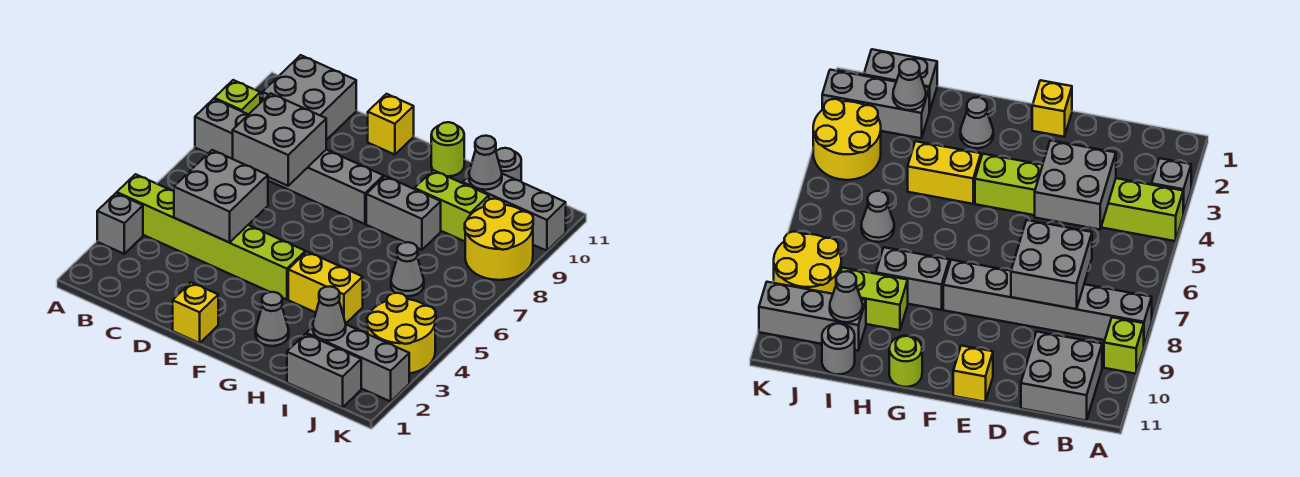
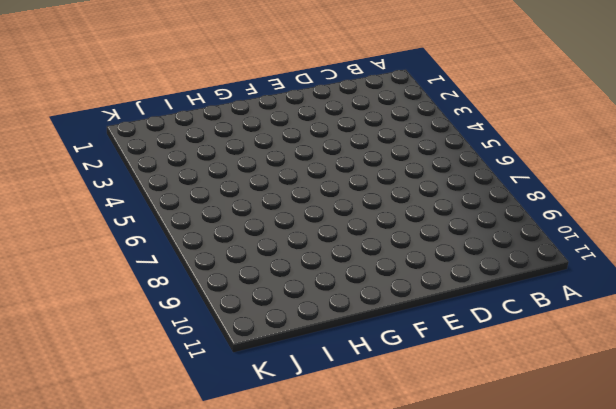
none -> grey 1x1 brick [97,193,143,254]
none -> lime 1x6 brick [117,174,305,299]
none -> grey 1x6 brick [195,99,384,224]

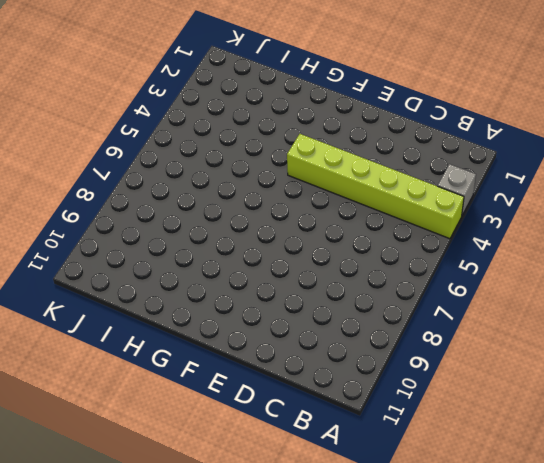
none -> grey 1x6 brick [195,99,384,224]
none -> lime 1x1 brick [214,80,260,115]
none -> grey 2x2 brick [263,55,356,140]

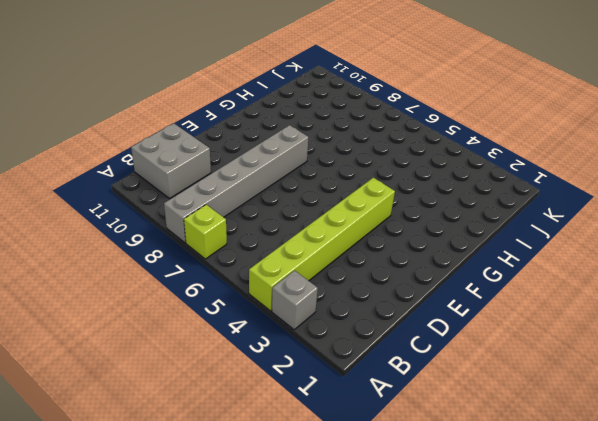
lime 1x1 brick [184,205,227,259] -> lime 1x1 brick moved to [214,80,260,115]
none -> yellow 1x1 brick [173,282,218,343]
none -> yellow 1x1 brick [368,94,414,155]
none -> grey 1x1 cone [256,292,289,346]

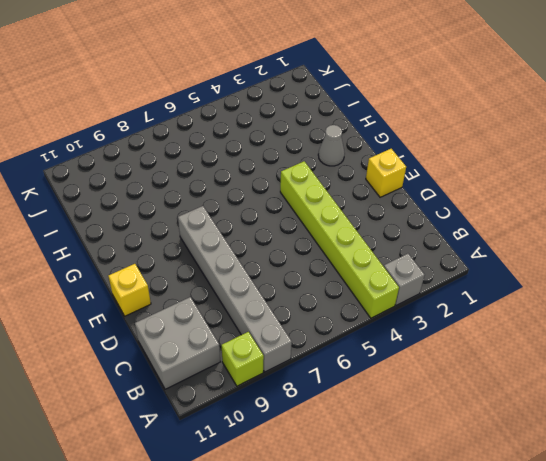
none -> yellow 1x2 brick [288,252,363,323]
none -> grey 1x2 brick [366,176,441,250]
none -> lime 1x1 round brick [431,122,464,176]

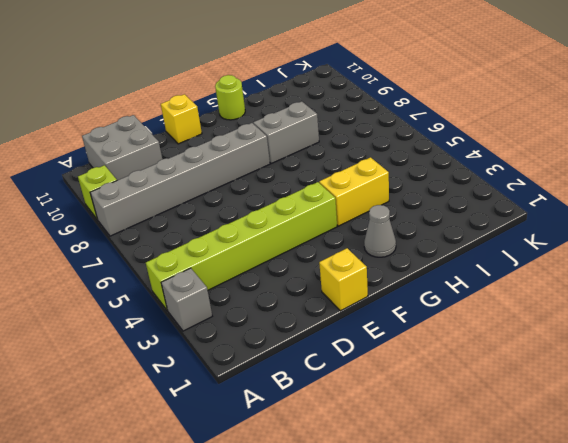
none -> lime 1x2 brick [414,170,489,241]
none -> grey 1x2 brick [287,334,361,408]
none -> grey 1x3 brick [306,325,409,401]

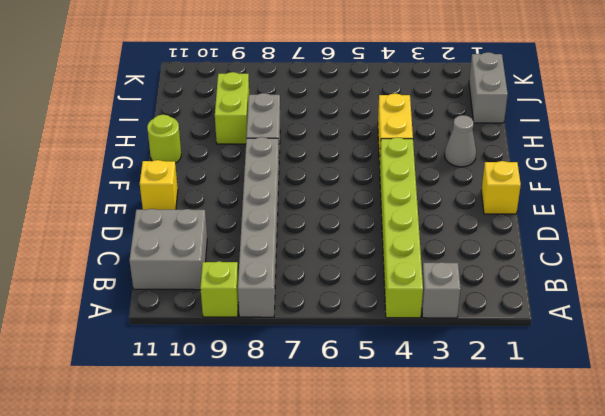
none -> grey 1x3 brick [306,325,409,401]
none -> grey 1x1 cone [391,242,424,296]
none -> grey 1x3 brick [463,174,566,251]

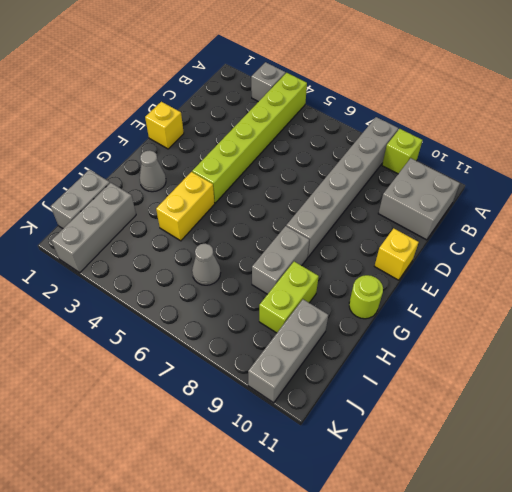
none -> grey 1x1 round brick [496,148,521,181]
none -> yellow 2x2 round brick [367,293,436,374]
none -> yellow 2x2 round brick [465,199,533,280]

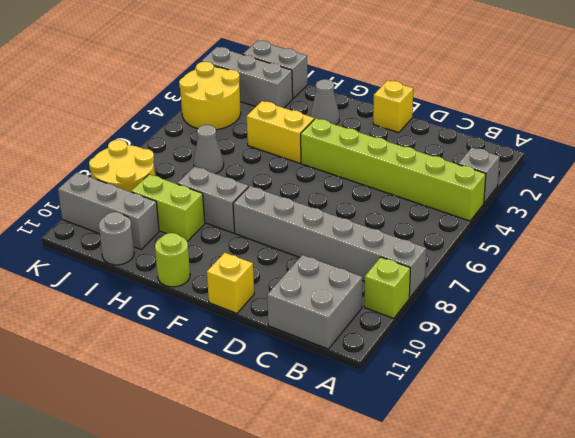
none -> grey 2x2 brick [174,150,268,243]
none -> grey 2x2 brick [233,93,326,186]
none -> grey 1x1 cone [313,286,346,341]

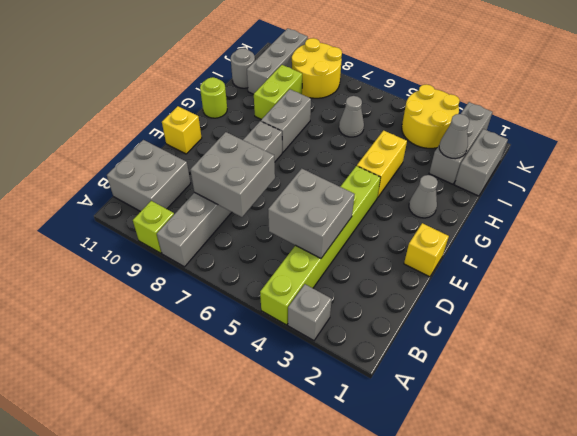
none -> grey 1x1 cone [469,136,502,190]

